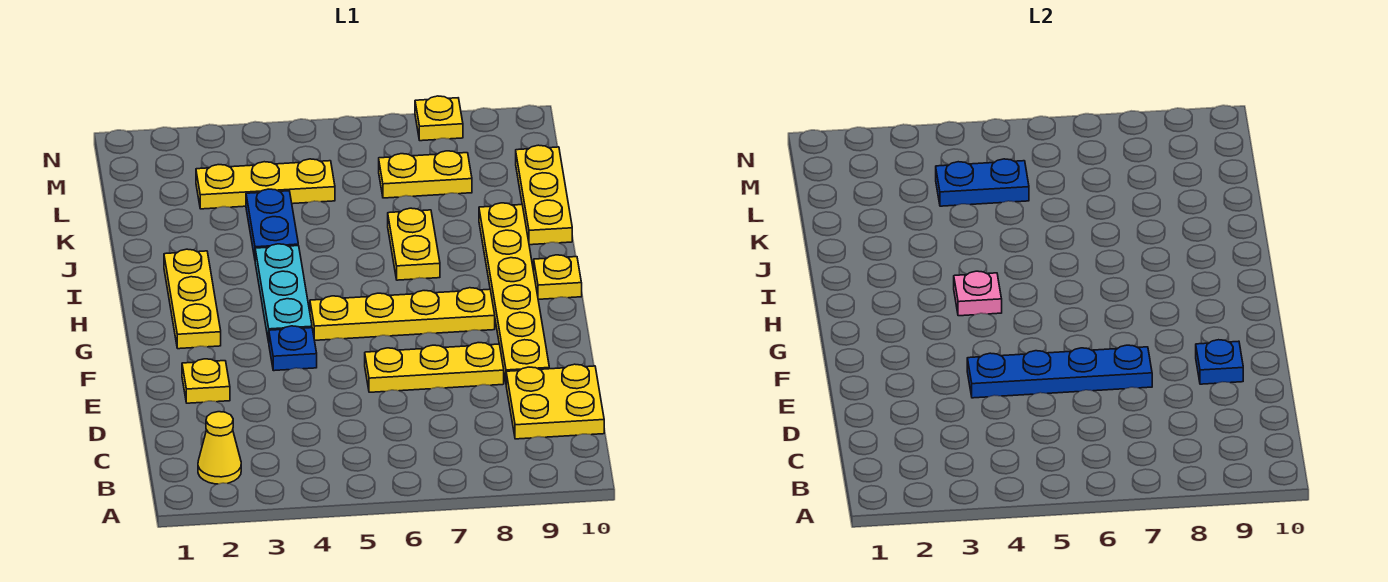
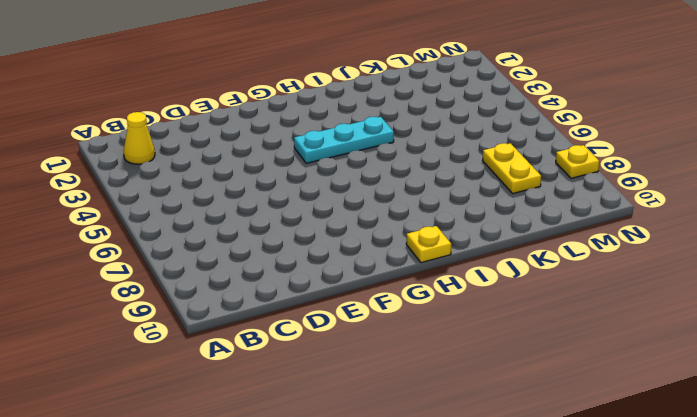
none -> yellow 2x2 plate [506,364,604,439]
none -> yellow 1x1 plate [182,359,230,403]
none -> yellow 1x3 plate [365,343,504,392]

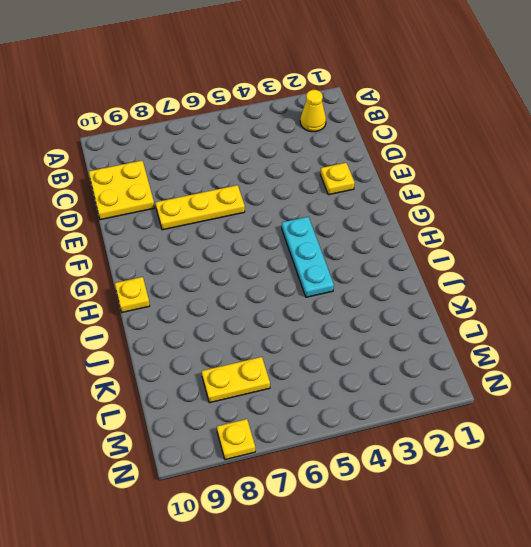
none -> yellow 1x6 plate [479,203,549,381]
none -> blue 1x1 plate [269,326,317,371]
none -> yellow 1x3 plate [164,249,221,349]

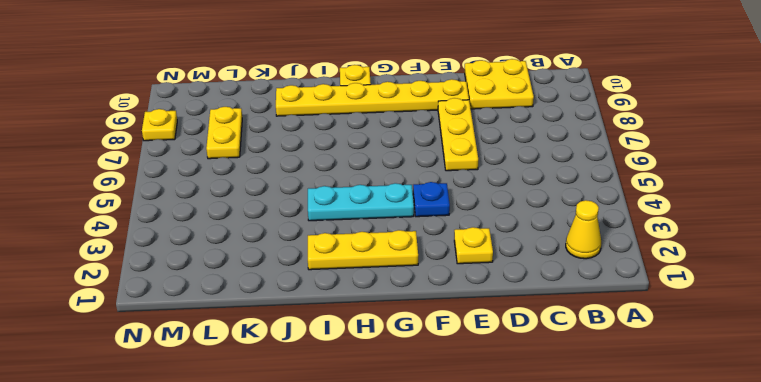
none -> yellow 1x4 plate [310,288,495,340]
none -> yellow 1x2 plate [388,208,440,280]
none -> blue 1x2 plate [246,189,298,258]

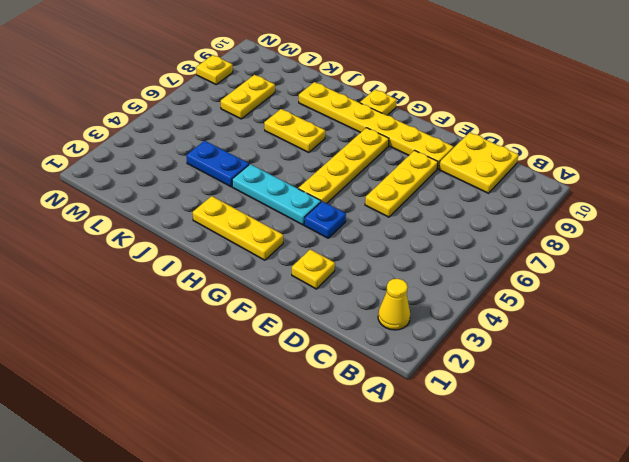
none -> yellow 1x3 plate [516,145,572,245]
none -> yellow 1x3 plate [196,159,335,209]
none -> blue 1x4 plate [967,345,1152,398]

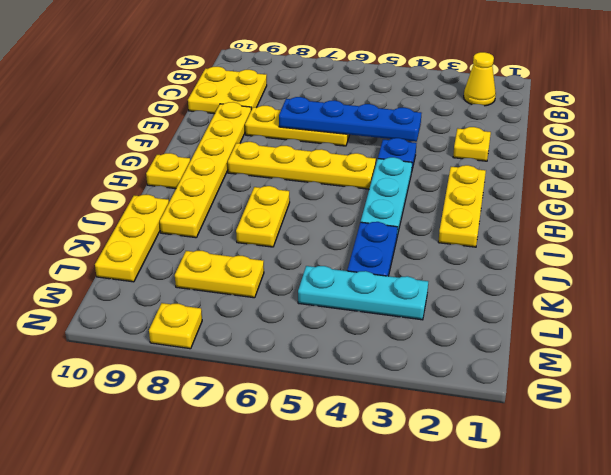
cyan 1x3 plate [298,266,428,320] -> yellow 1x3 plate [196,159,335,209]
none -> blue 1x1 plate [1196,340,1243,384]
none -> pink 1x1 plate [954,271,1002,316]
none -> blue 1x2 plate [936,159,1029,206]

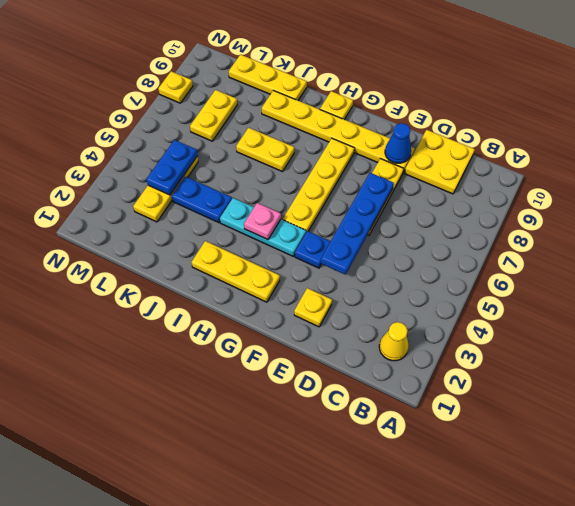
blue 1x1 cone [385,123,411,163] -> blue 1x1 plate [1196,340,1243,384]

